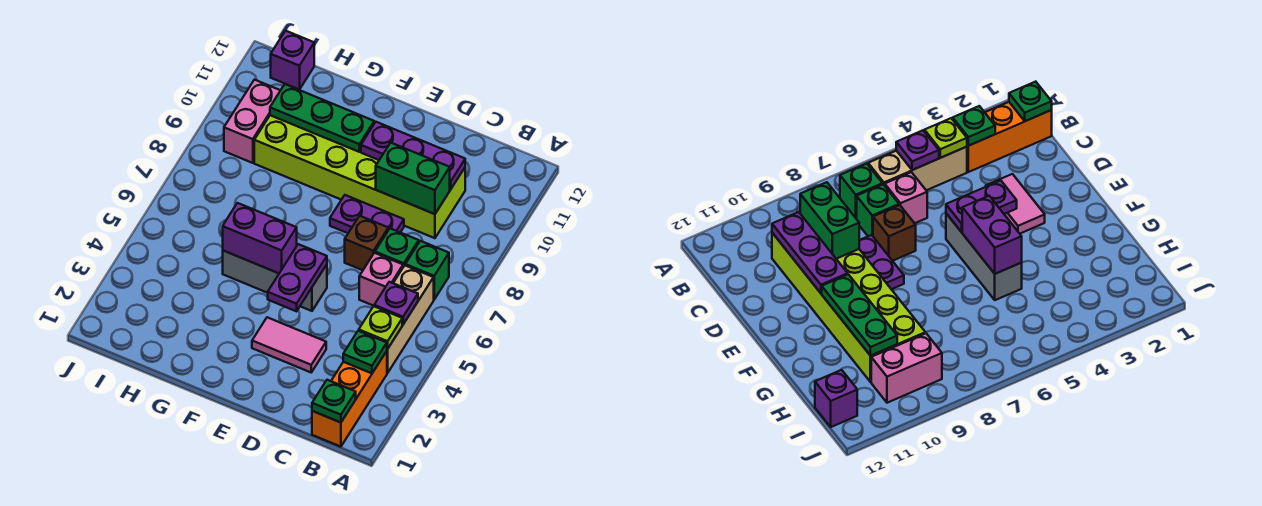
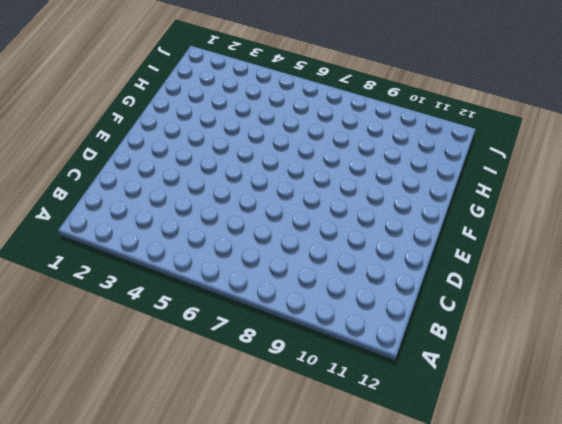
none -> orange 1x3 brick [312,351,387,447]
none -> tan 1x3 brick [387,266,434,373]
none -> green 1x1 brick [405,241,449,299]

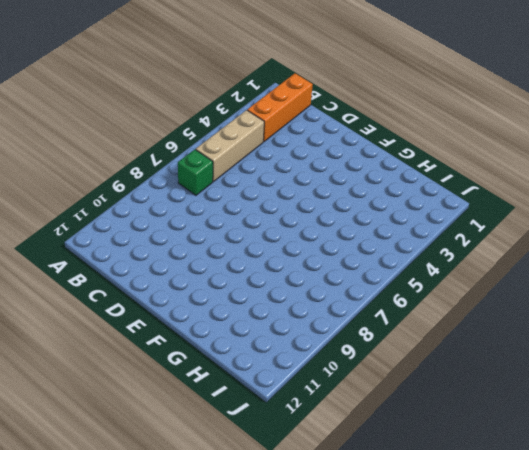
none -> pink 1x1 brick [359,253,403,306]
none -> green 1x1 brick [375,228,419,267]
none -> lime 2x6 brick [254,115,465,238]

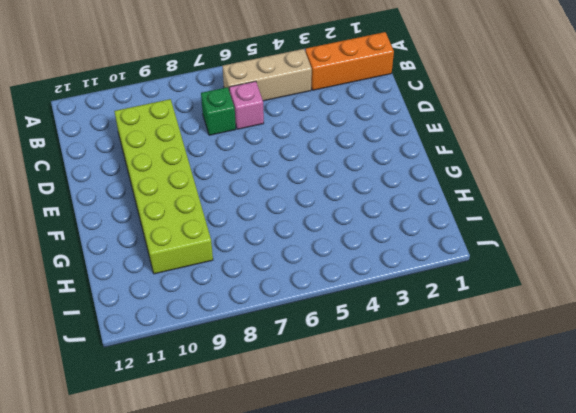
none -> green 1x1 brick [405,241,449,299]
none -> pink 1x2 tile [252,317,326,372]
none -> brown 1x1 brick [345,216,388,270]

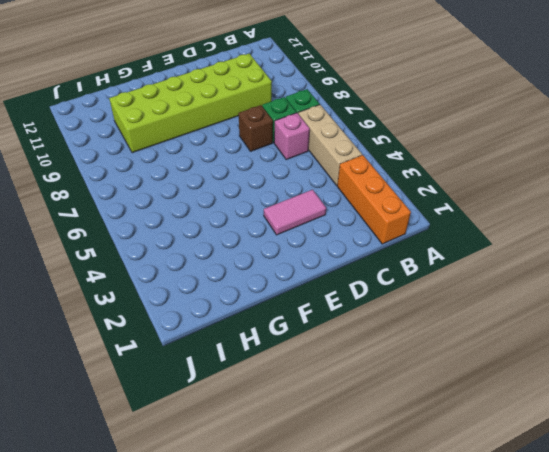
none -> purple 1x2 plate [330,195,404,233]
none -> grey 1x3 brick [223,251,327,311]
none -> pink 1x2 brick [224,80,280,163]

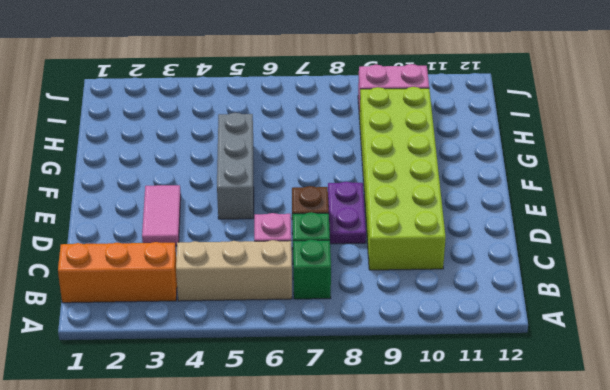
none -> purple 1x1 brick [271,31,314,90]
none -> green 1x1 plate [312,380,356,423]
none -> green 1x1 plate [343,331,387,373]

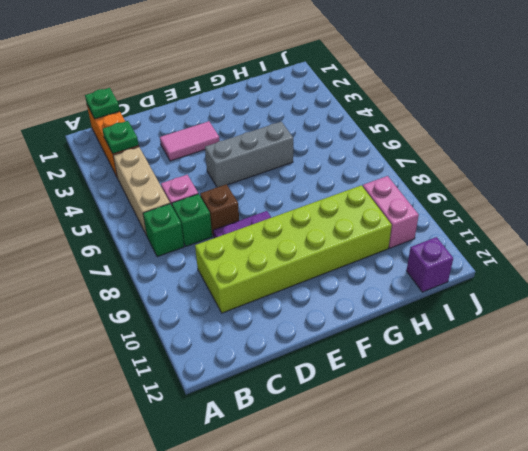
none -> lime 1x1 plate [359,306,402,349]
none -> purple 1x1 plate [374,282,418,324]
none -> green 1x2 brick [376,143,450,214]

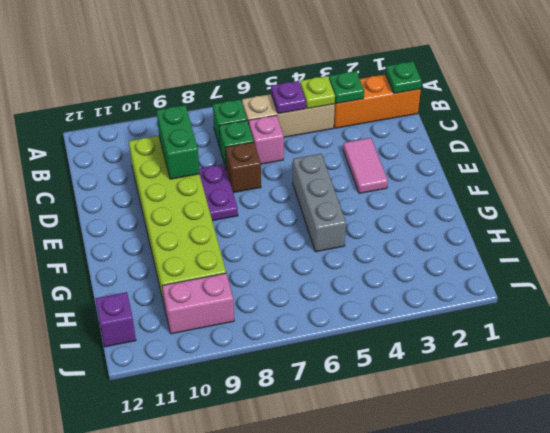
none -> purple 1x3 plate [361,122,465,190]
none -> purple 1x2 plate [268,244,327,311]
none -> purple 1x2 brick [223,203,297,273]

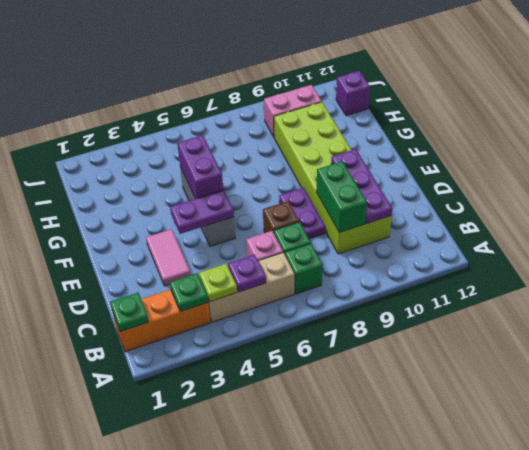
none -> green 1x3 plate [270,84,374,152]

